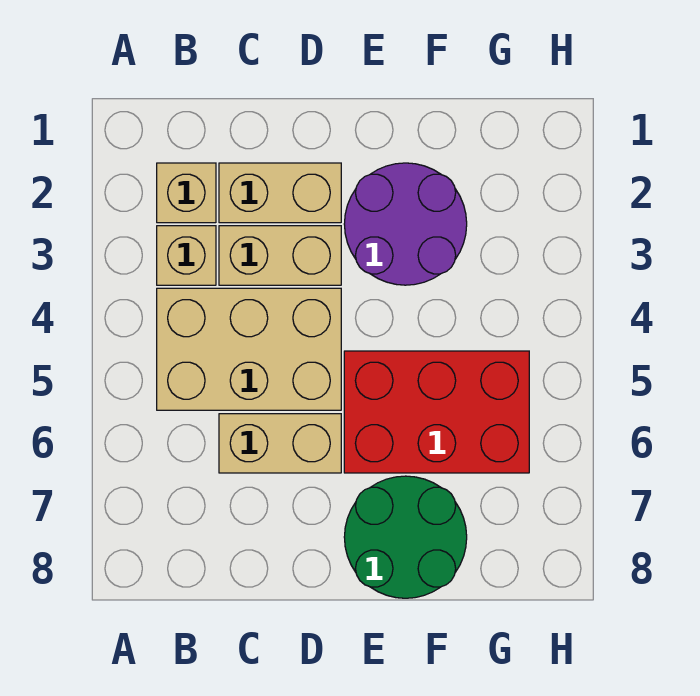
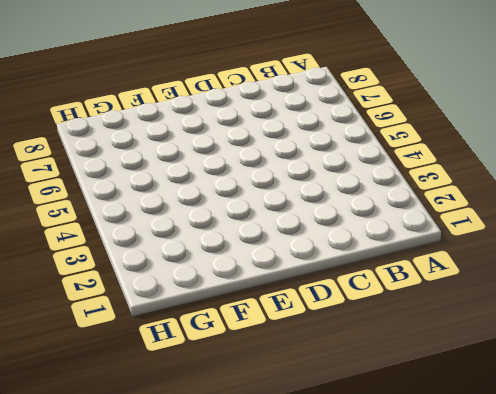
none -> tan 1x1 brick [157,163,216,223]
none -> tan 1x1 brick [157,226,216,285]

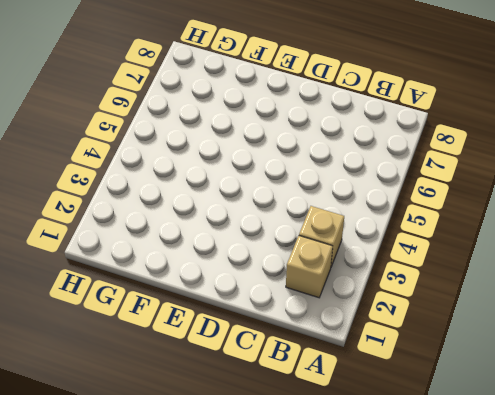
none -> tan 2x3 brick [157,288,341,410]
none -> tan 1x2 brick [219,163,341,223]

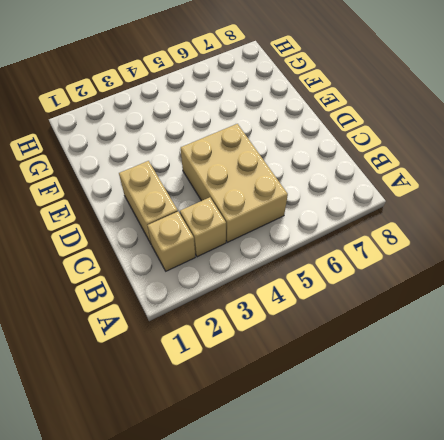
none -> tan 1x2 brick [219,226,341,285]
none -> tan 1x2 brick [219,414,341,473]

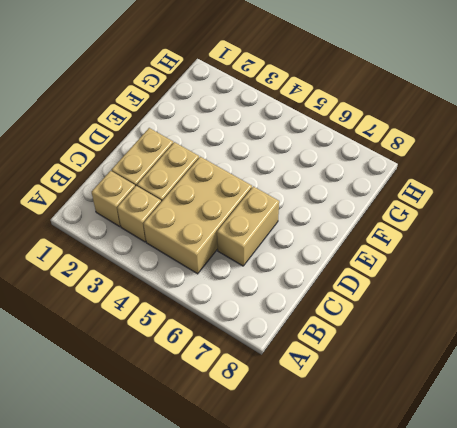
none -> purple 2x2 round brick [344,163,467,285]
none -> red 2x3 brick [344,351,529,473]

